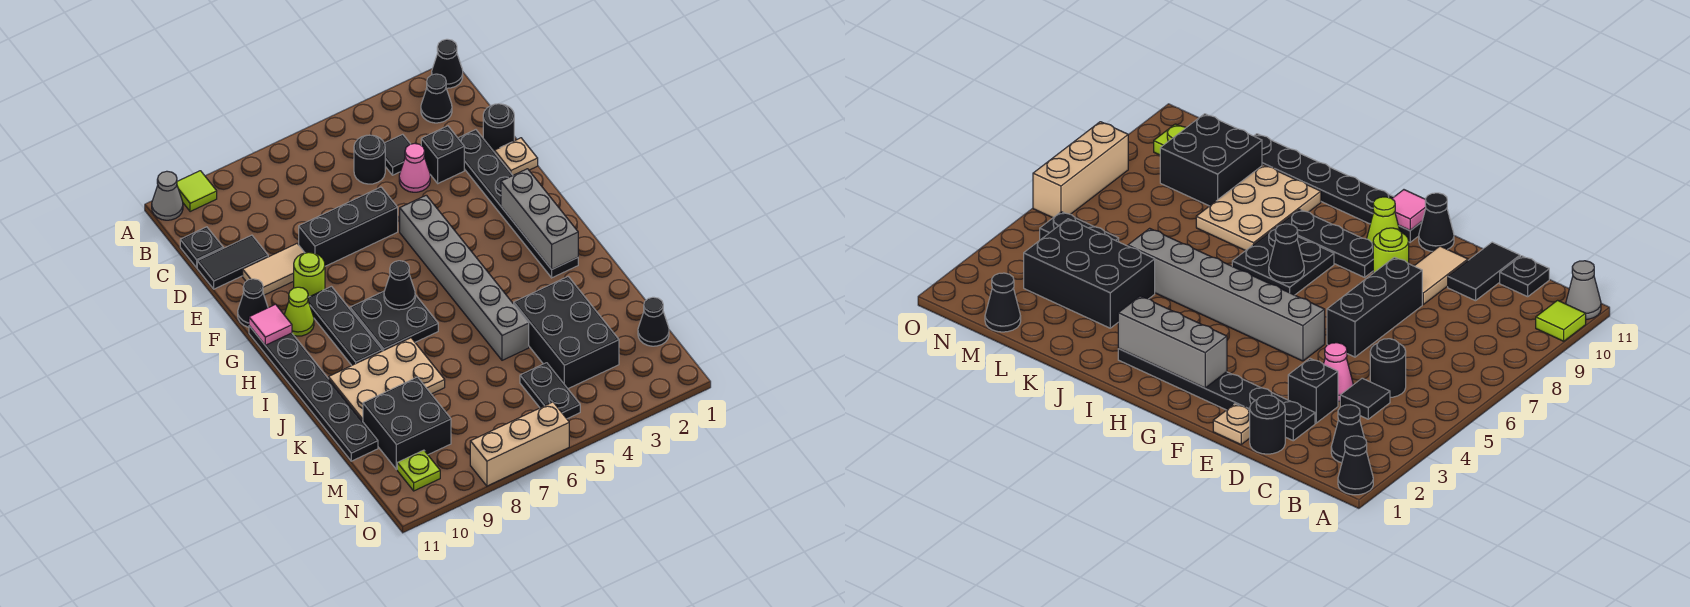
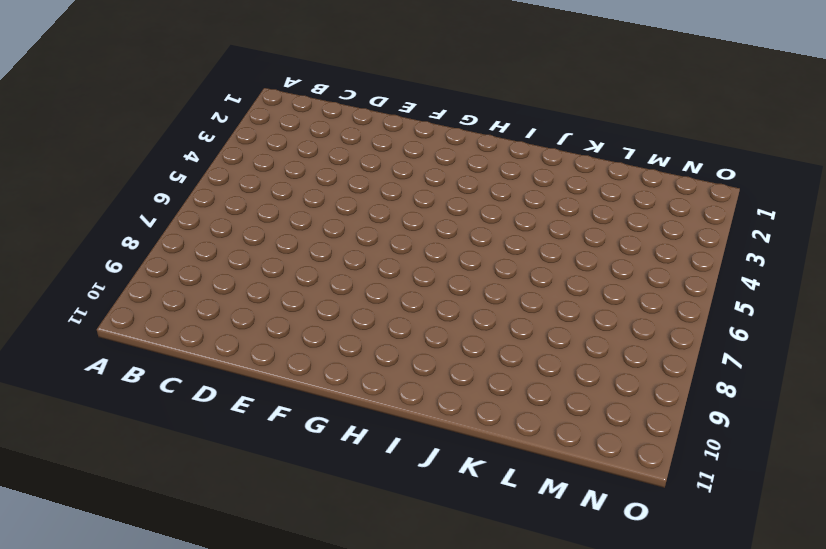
none -> black 1x1 cone [432,39,463,88]
none -> lime 1x1 tile [177,171,217,212]
none -> grey 1x1 cone [152,171,183,220]
none -> black 1x1 cone [421,74,452,123]

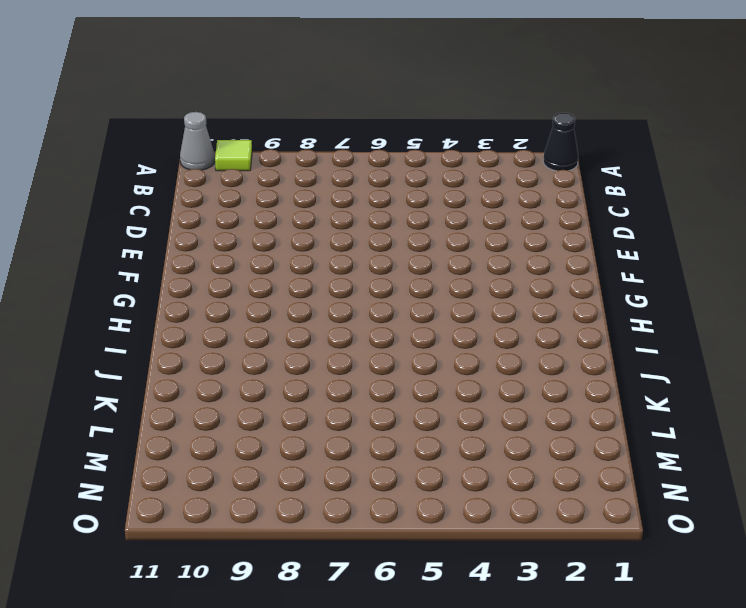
none -> black 1x1 cone [421,74,452,123]
none -> black 1x1 tile [384,134,410,175]
none -> black 1x1 round brick [354,135,385,184]
none -> black 1x1 plate [180,227,223,268]

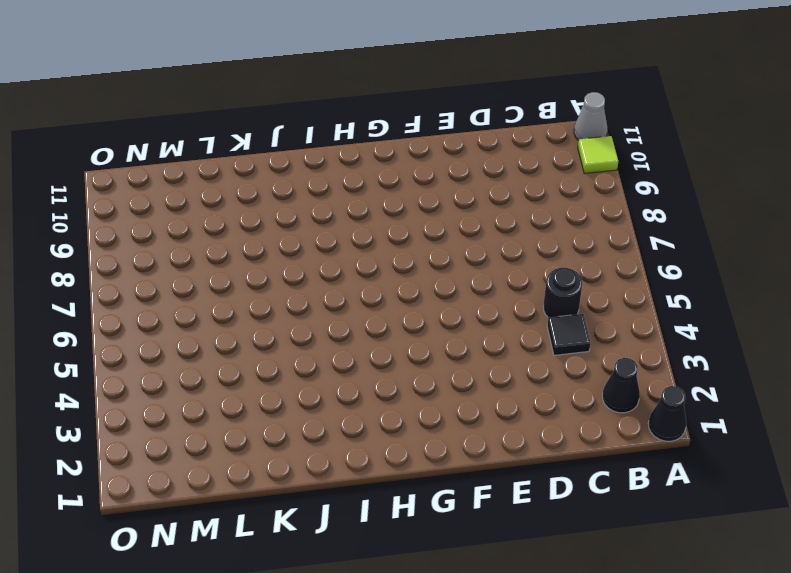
none -> black 1x1 plate [180,227,223,268]
none -> black 1x1 round brick [483,104,514,152]
none -> black 1x6 plate [458,130,578,278]
none -> black 1x1 brick [421,126,464,183]

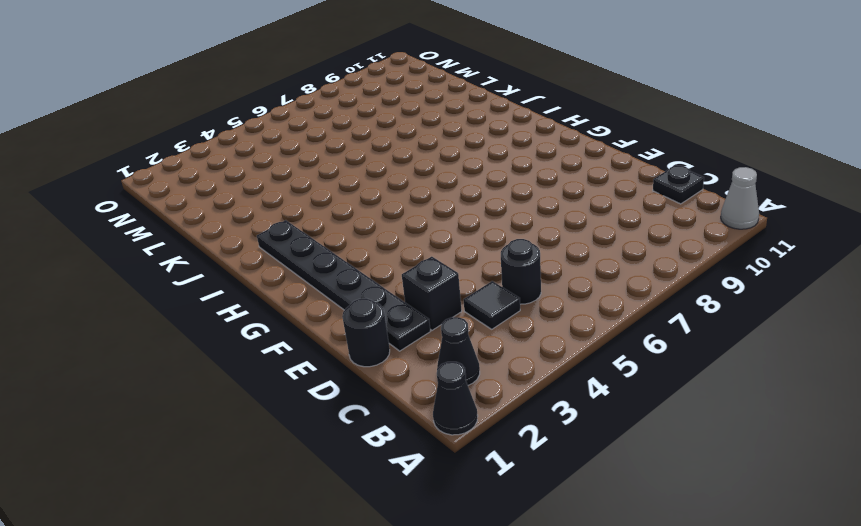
none -> lime 1x1 tile [177,171,217,212]
none -> pink 1x1 cone [399,143,430,192]
none -> black 1x2 tile [197,235,268,289]
none -> tan 1x1 plate [495,138,538,175]

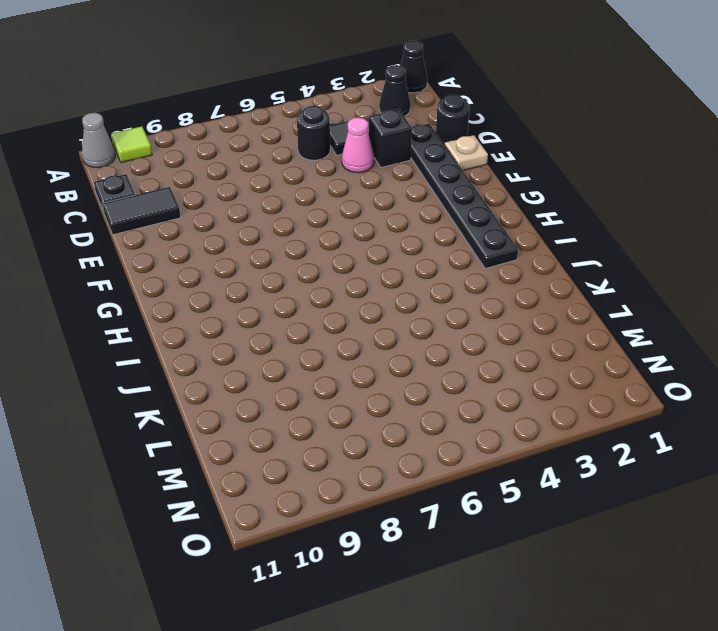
none -> black 1x3 brick [299,187,398,266]
none -> tan 1x2 tile [243,244,305,295]
none -> grey 1x6 brick [400,195,529,360]
none -> lime 1x1 round brick [294,253,325,297]

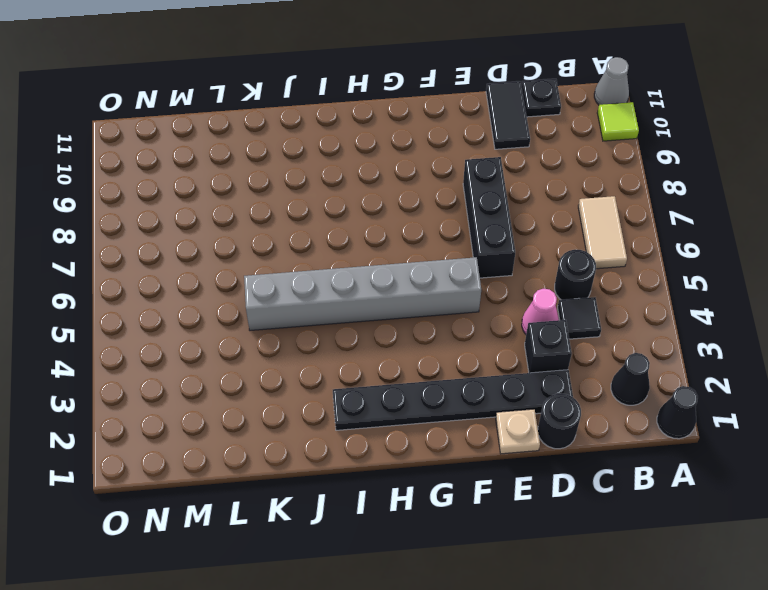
tan 1x2 tile [578,196,627,269] -> tan 1x2 tile moved to [243,244,305,295]
none -> lime 1x1 round brick [294,253,325,297]
none -> black 1x1 cone [238,279,268,327]
none -> black 1x3 plate [308,286,382,365]
none -> lime 1x1 cone [284,287,314,336]

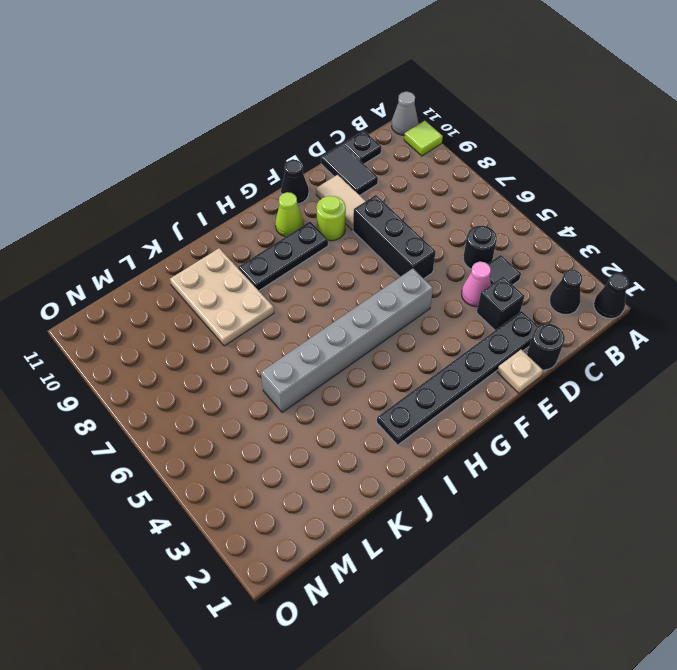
none -> black 1x6 plate [249,326,378,461]
none -> black 2x2 plate [350,291,438,351]
none -> black 2x3 brick [514,277,619,389]
none -> black 2x2 brick [363,377,451,470]

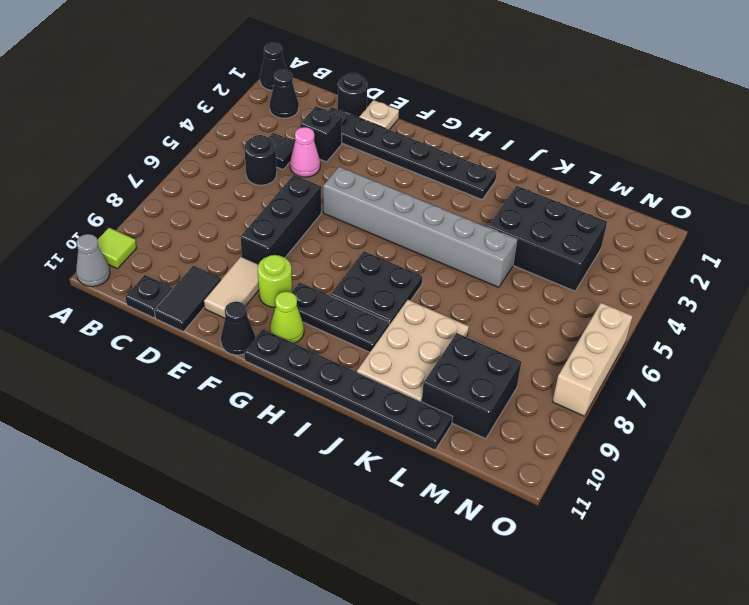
none -> black 1x1 cone [638,297,669,346]
none -> black 1x2 plate [520,363,580,419]
none -> lime 1x1 plate [397,450,440,491]
none -> grey 1x3 brick [501,169,578,269]

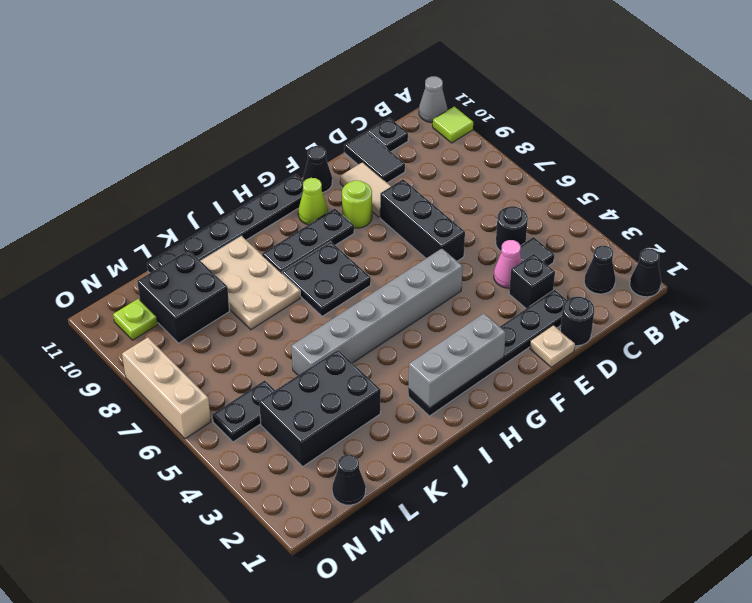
none -> pink 1x1 tile [249,304,292,345]
none -> black 1x1 cone [384,261,415,310]

